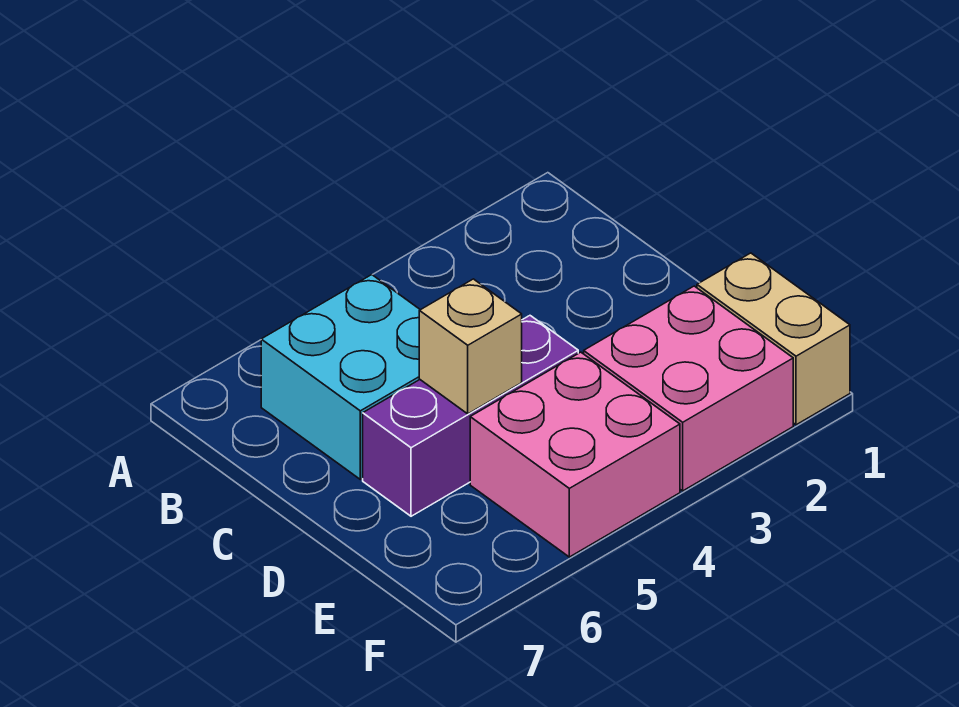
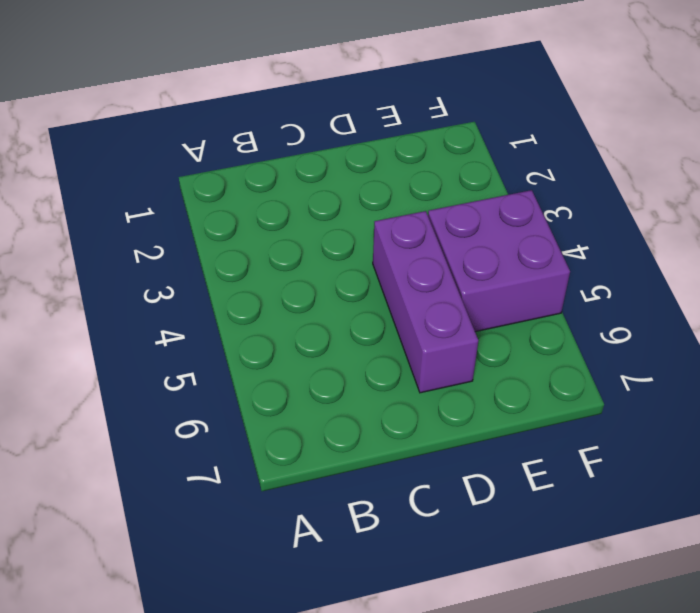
purple 2x2 brick [428,190,570,332] -> pink 2x2 brick [470,352,680,557]
none -> cyan 2x2 brick [261,275,420,479]
none -> tan 1x2 brick [697,253,850,425]

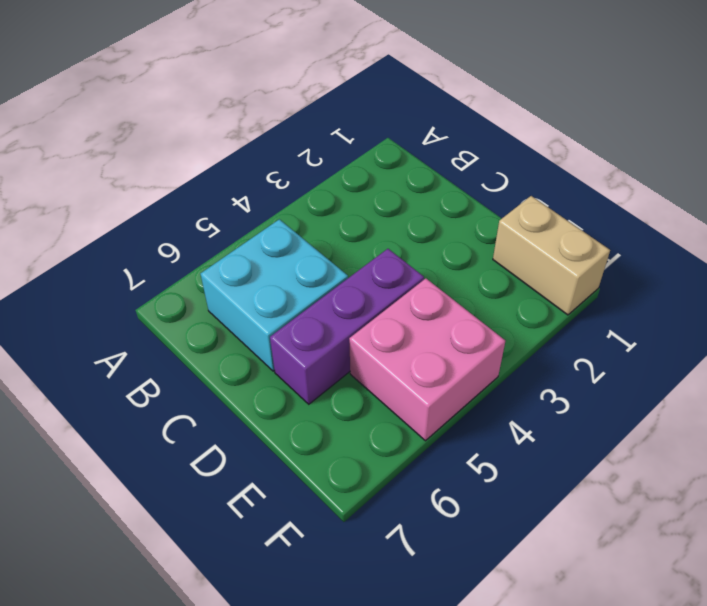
none -> pink 2x2 brick [584,286,793,491]
none -> tan 1x1 brick [419,279,522,414]

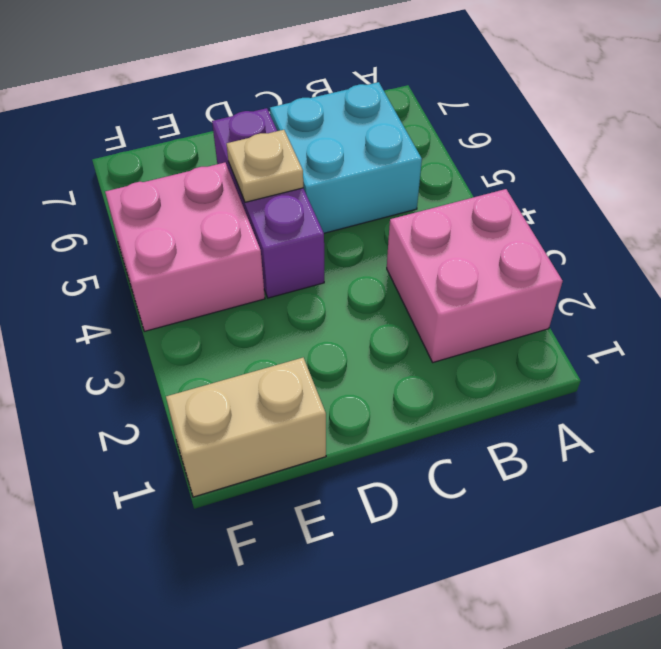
pink 2x2 brick [387,189,563,362] -> pink 2x2 brick moved to [584,286,793,491]
tan 1x1 plate [226,130,303,202] -> tan 1x1 brick [419,279,522,414]

